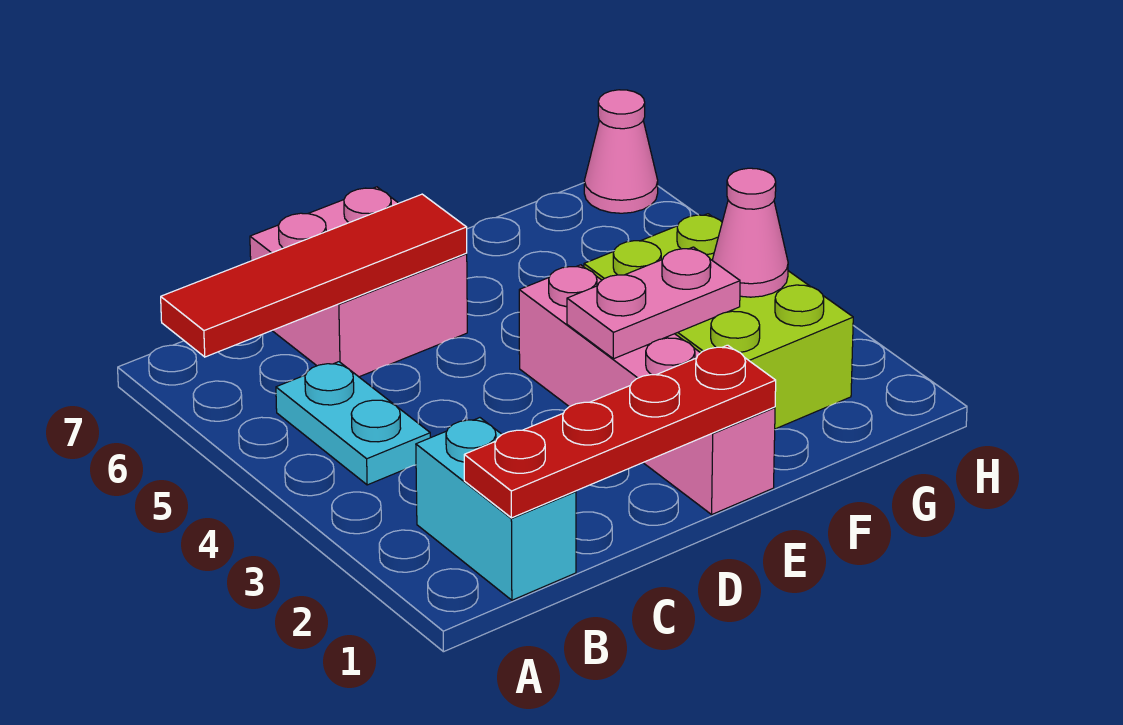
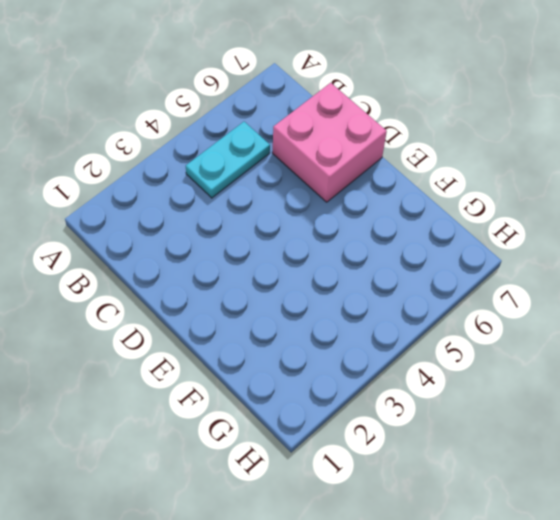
none -> cyan 1x2 brick [416,418,576,600]
none -> pink 1x4 brick [519,265,775,514]

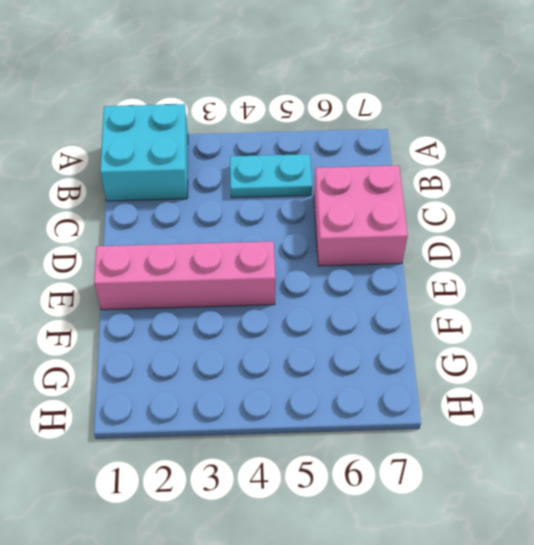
cyan 2x2 brick [100,104,188,201] -> cyan 1x2 brick [416,418,576,600]
none -> lime 2x3 brick [584,214,853,429]
none -> pink 1x1 cone [584,90,658,213]

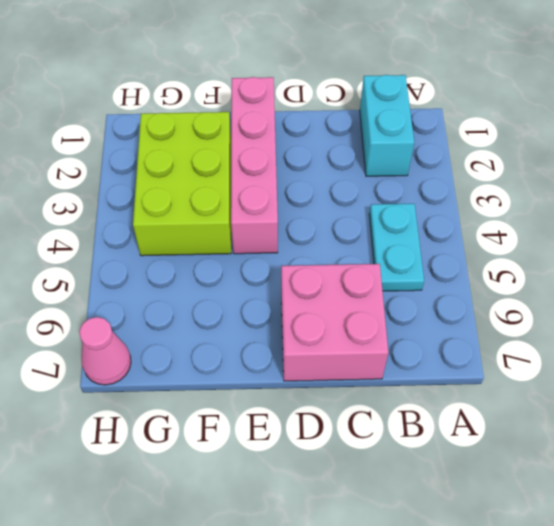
none -> red 1x4 tile [161,194,467,357]
none -> red 1x4 plate [464,345,776,518]

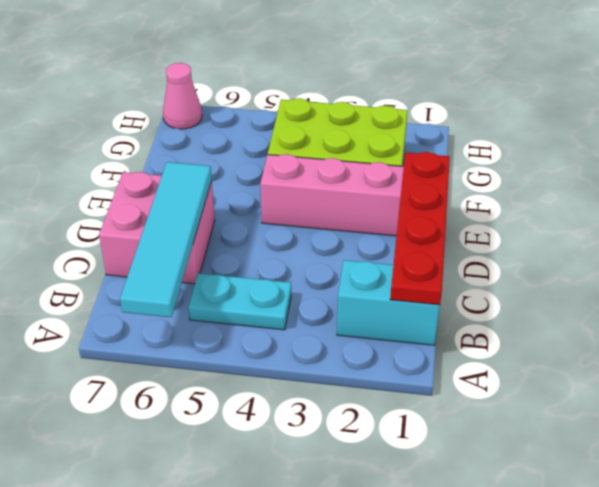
cyan 1x4 tile [120,162,212,317] -> red 1x4 tile [161,194,467,357]
none -> pink 1x2 plate [567,247,740,359]
none -> pink 1x1 cone [712,168,788,297]

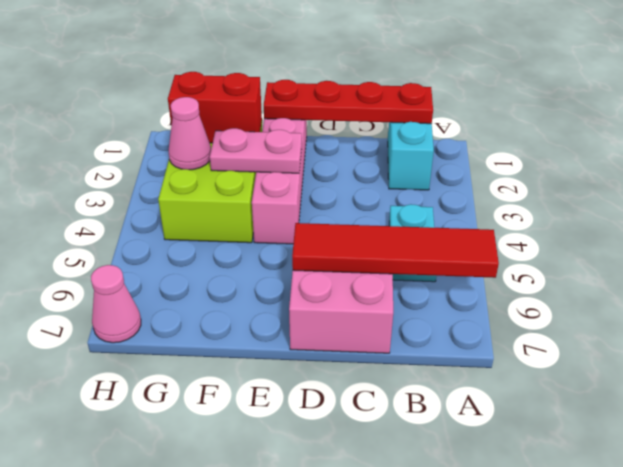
red 1x2 brick [168,72,262,143] -> none

